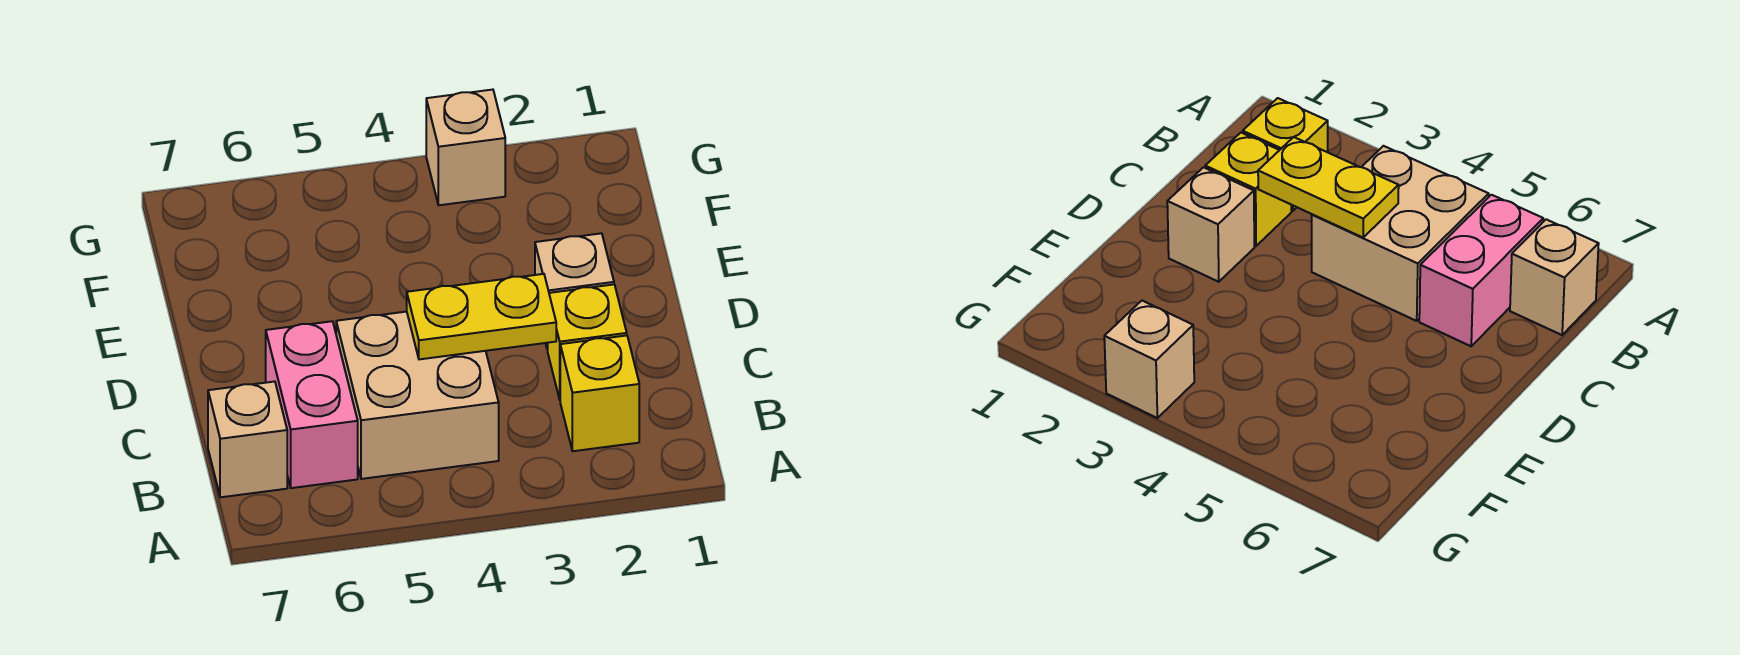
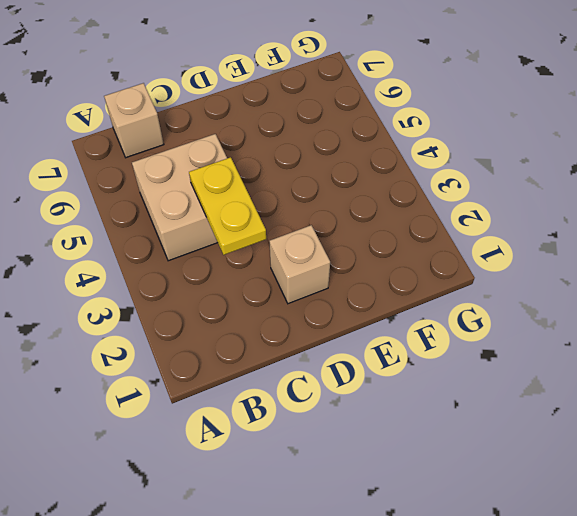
none -> yellow 1x1 brick [560,335,639,451]
none -> pink 1x2 brick [266,321,358,488]

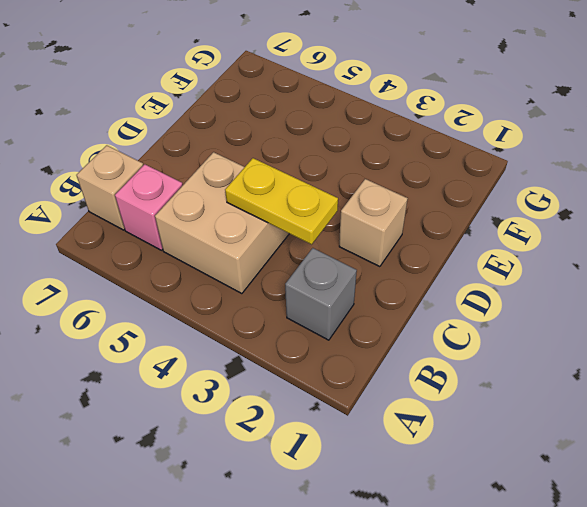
grey 1x1 brick [285,248,357,340] -> yellow 1x1 brick [560,335,639,451]
pink 1x1 brick [115,164,183,250] -> pink 1x2 brick [266,321,358,488]
none -> yellow 1x1 brick [548,284,627,399]
none -> tan 1x1 brick [426,90,505,205]

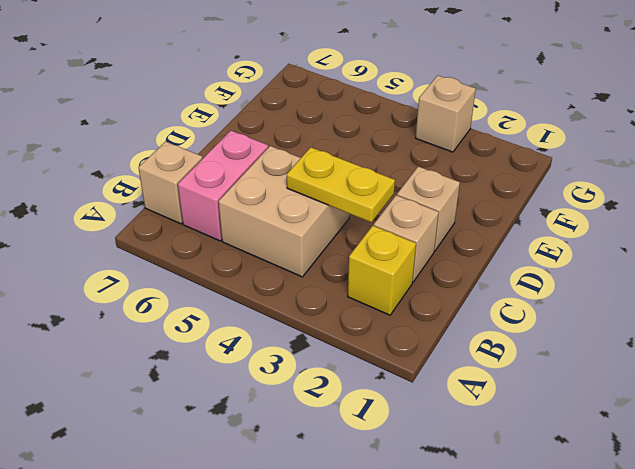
tan 1x1 brick [374,195,439,282] -> yellow 1x1 brick [548,284,627,399]

